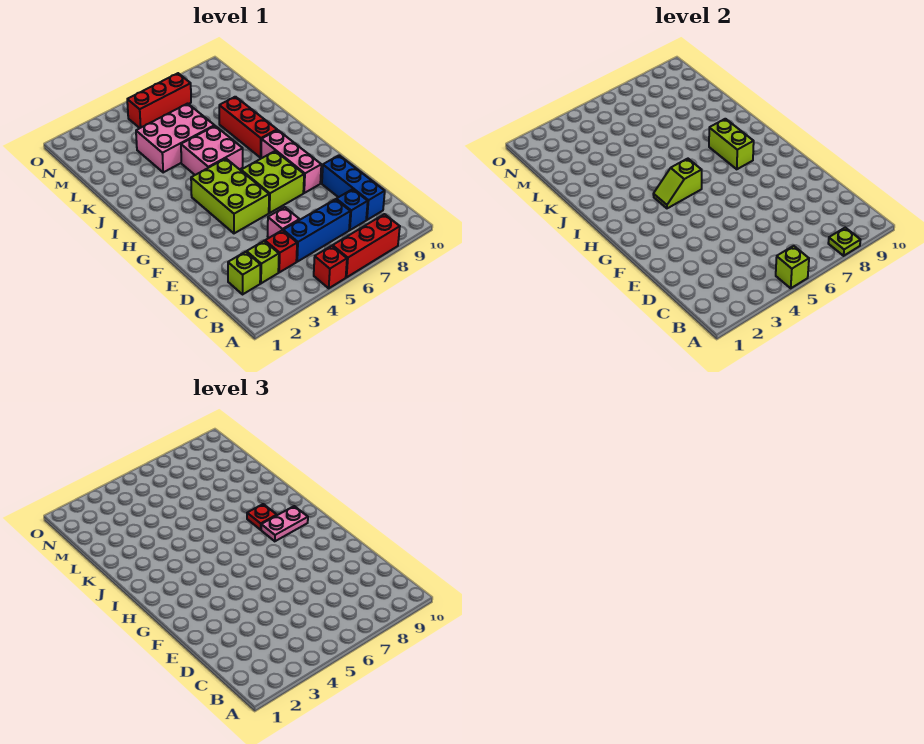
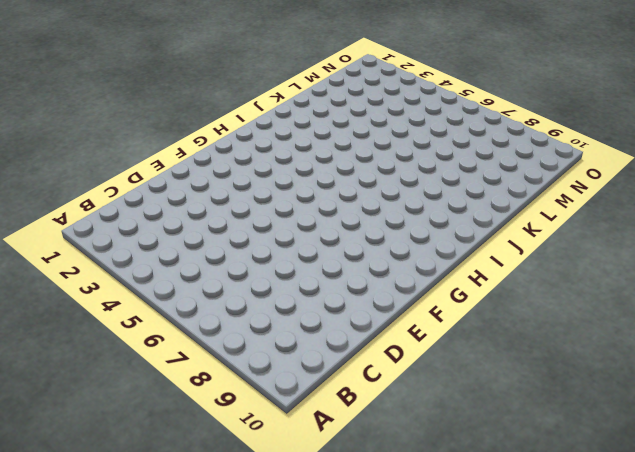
none -> red 1x1 brick [314,246,347,288]
none -> red 1x3 brick [333,214,400,277]
none -> lime 1x1 brick [228,252,260,294]

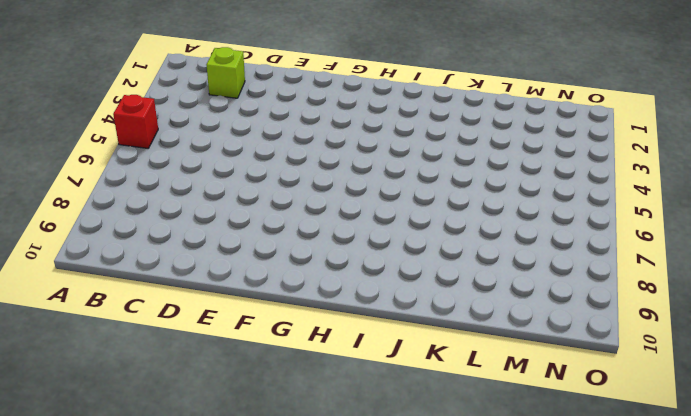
none -> red 1x3 brick [333,214,400,277]
none -> lime 1x1 brick [247,241,279,283]
none -> red 1x1 brick [265,230,297,272]

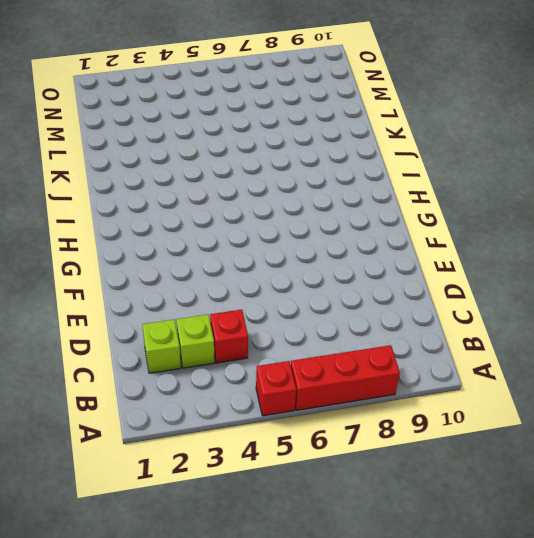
none -> blue 1x3 brick [283,199,350,262]
none -> blue 1x1 brick [336,189,368,230]
none -> blue 1x3 brick [322,155,385,220]

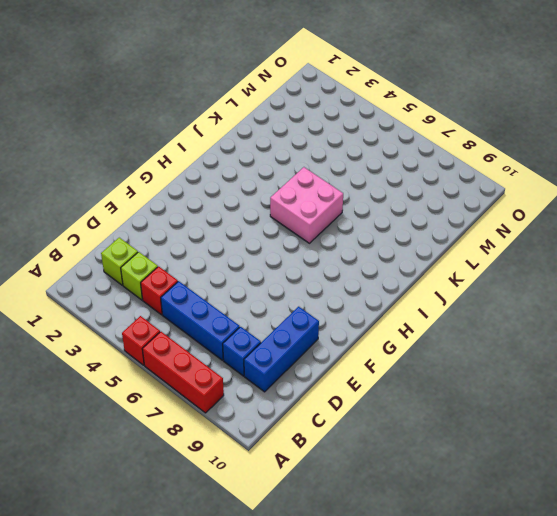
none -> pink 1x1 brick [268,207,300,238]
none -> lime 2x3 brick [191,159,269,233]
none -> lime 2x2 brick [241,151,304,213]

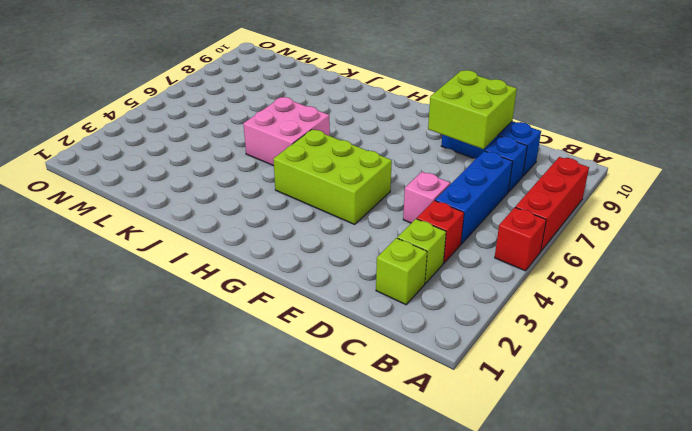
lime 2x2 brick [428,70,517,149] -> lime 2x2 brick moved to [241,151,304,213]
none -> pink 1x3 brick [261,130,321,193]
none -> red 1x3 brick [219,97,277,158]
none -> pink 2x3 brick [136,104,214,172]

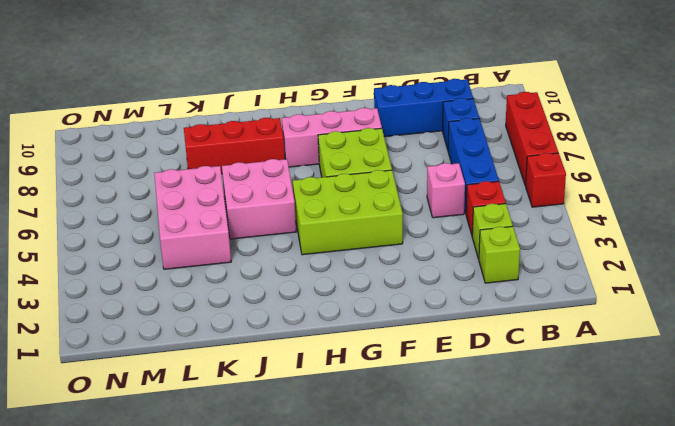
none -> red 1x3 brick [127,73,191,128]
none -> lime 1x1 brick [776,246,809,288]
none -> lime 1x1 plate [828,228,860,256]

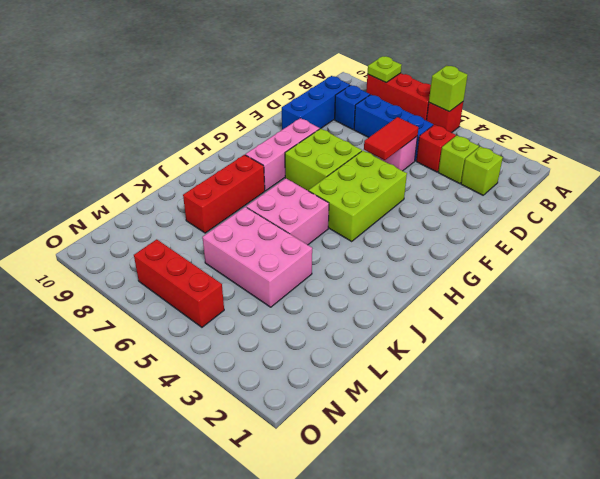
red 1x2 tile [364,117,418,160] -> none
none -> lime 1x2 slope [653,159,702,208]
none -> lime 1x2 brick [709,119,754,169]
none -> pink 1x2 plate [261,506,308,541]

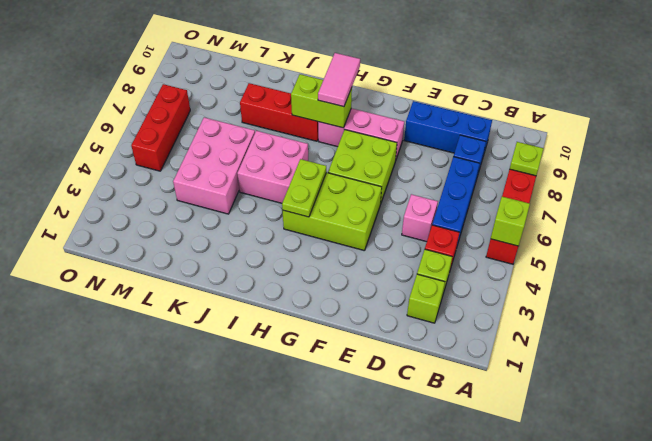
lime 1x2 plate [282,159,326,217] -> lime 1x2 slope [653,159,702,208]
pink 1x2 tile [318,53,360,107] -> pink 1x2 plate [261,506,308,541]
none -> red 1x1 plate [247,504,277,530]

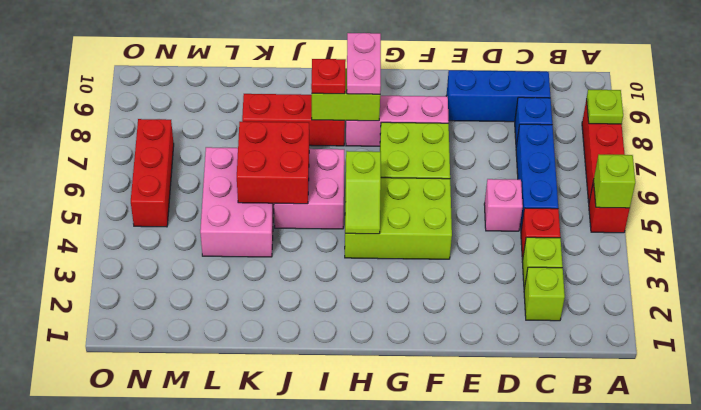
red 2x2 brick [237,122,309,204] -> none

